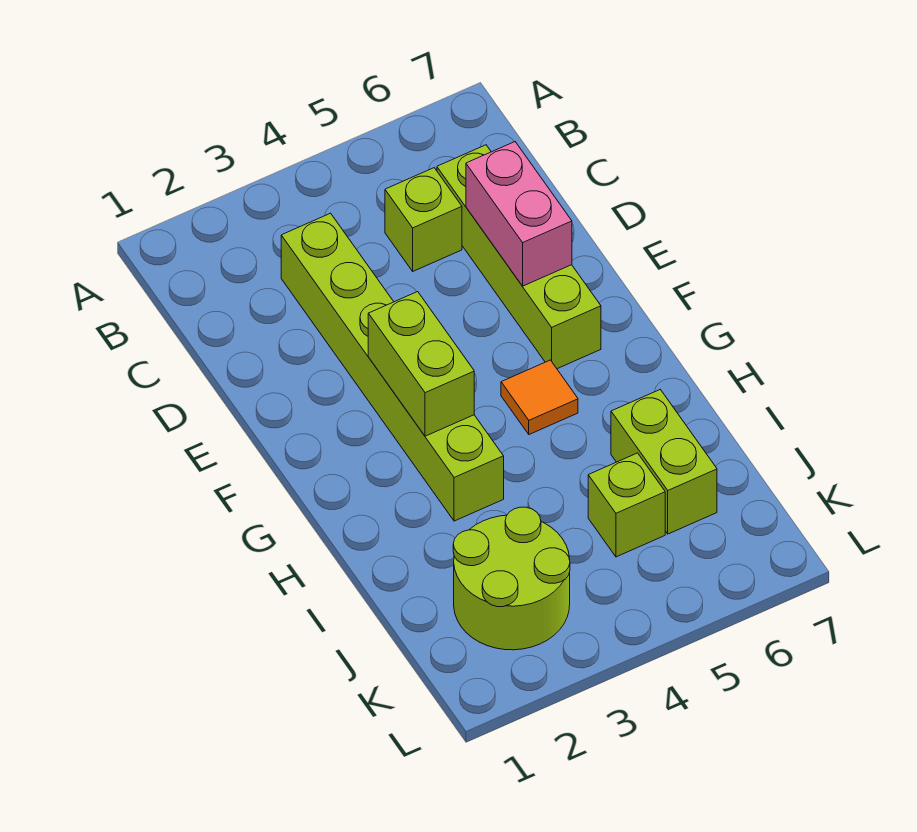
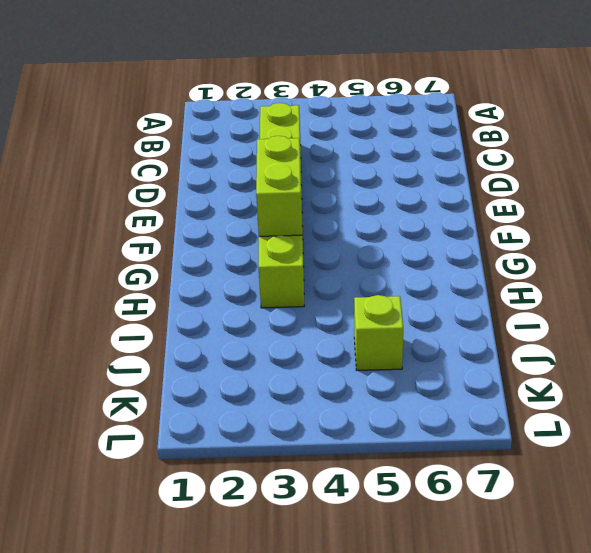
none -> lime 1x1 brick [385,168,462,271]
none -> lime 1x4 brick [437,145,601,369]

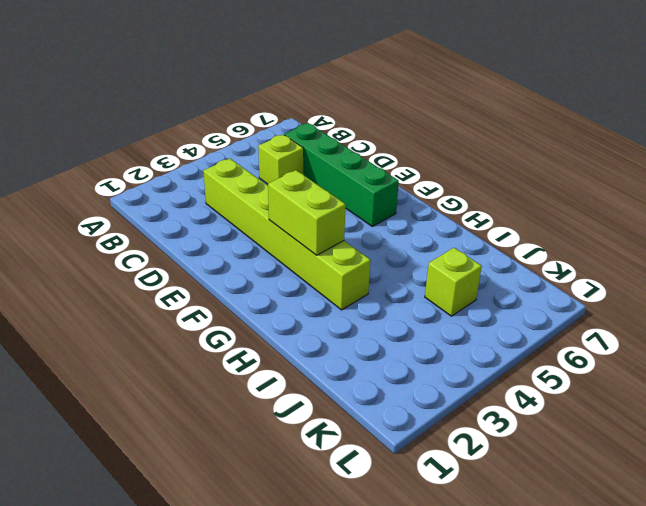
green 1x4 brick [284,123,399,226] -> lime 1x4 brick [437,145,601,369]
none -> orange 1x1 tile [501,360,578,434]
none -> lime 1x2 brick [611,390,717,534]

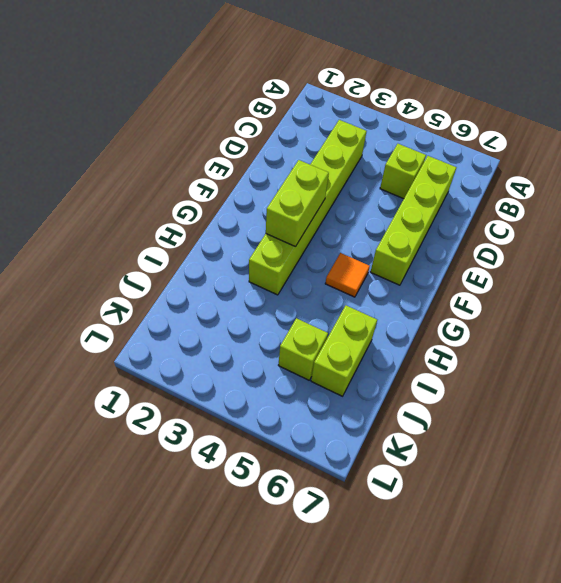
none -> lime 2x2 round brick [453,507,570,650]
none -> pink 1x2 brick [466,142,572,286]

